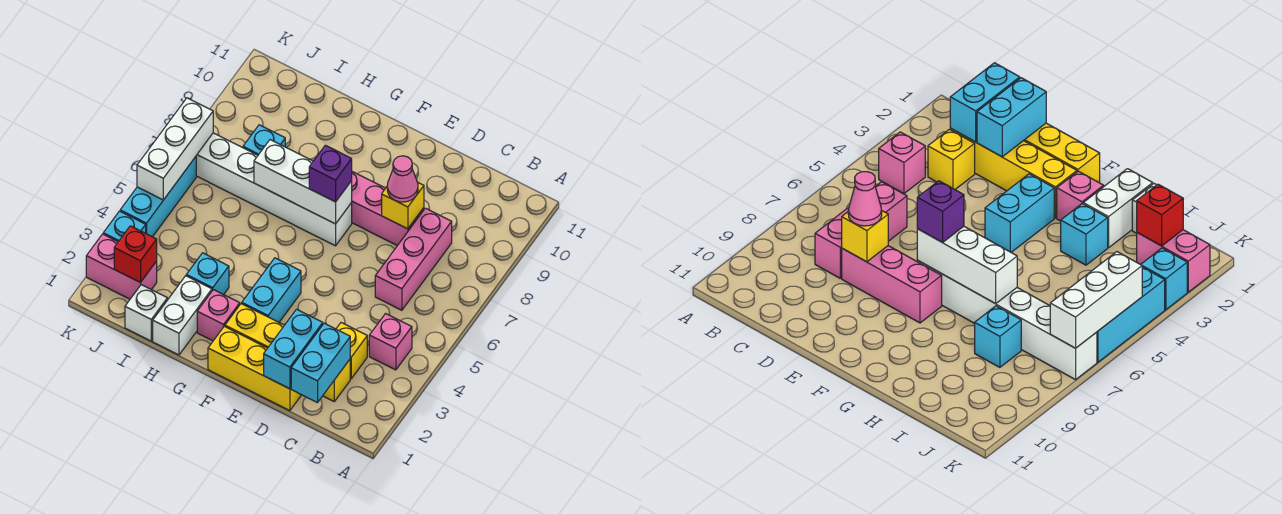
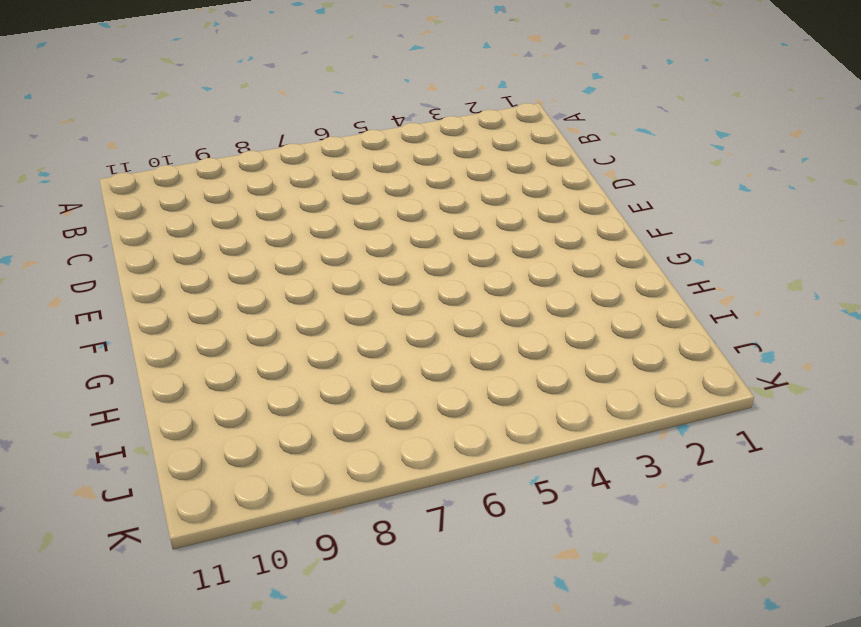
none -> pink 1x1 brick [369,314,412,370]
none -> yellow 1x4 brick [225,304,350,401]
none -> yellow 1x1 brick [336,323,367,379]

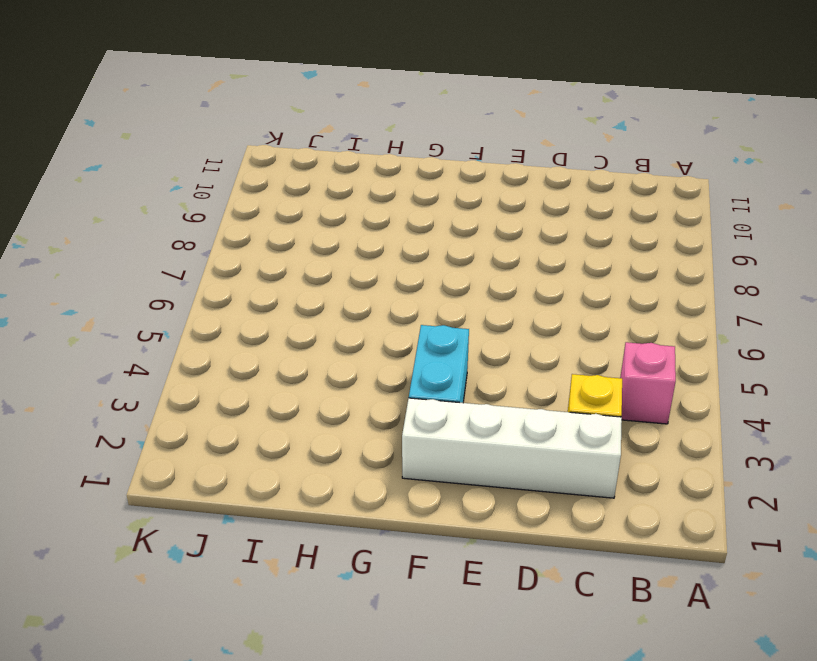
white 1x4 brick [402,398,622,498] -> yellow 1x4 brick [225,304,350,401]
none -> pink 1x3 brick [375,208,452,310]
none -> yellow 1x3 brick [208,326,301,411]
none -> pink 1x3 brick [352,172,424,246]

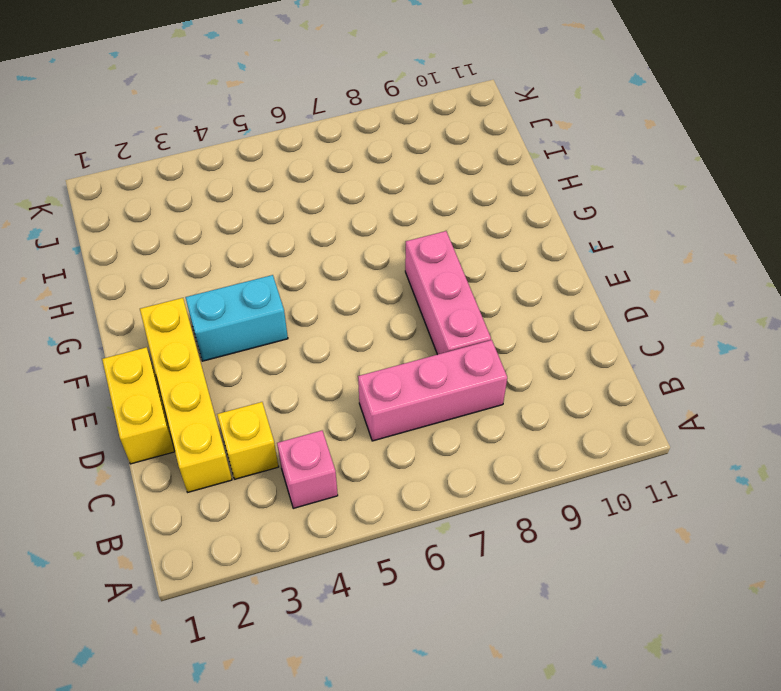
yellow 1x2 brick [102,347,175,464] -> yellow 1x3 brick [208,326,301,411]
none -> white 1x6 brick [196,133,352,246]
none -> pink 1x1 brick [197,290,240,341]
none -> white 1x2 brick [153,276,212,355]

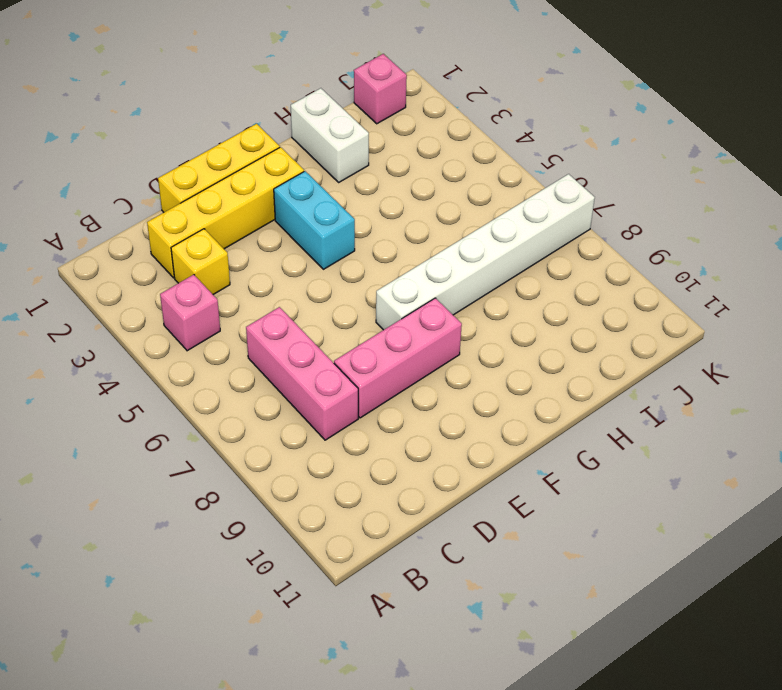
pink 1x1 brick [354,54,407,124] -> pink 1x1 brick moved to [197,290,240,341]
none -> cyan 1x1 brick [186,253,229,295]
none -> white 1x1 brick [125,285,167,341]
none -> cyan 1x1 brick [243,125,285,155]

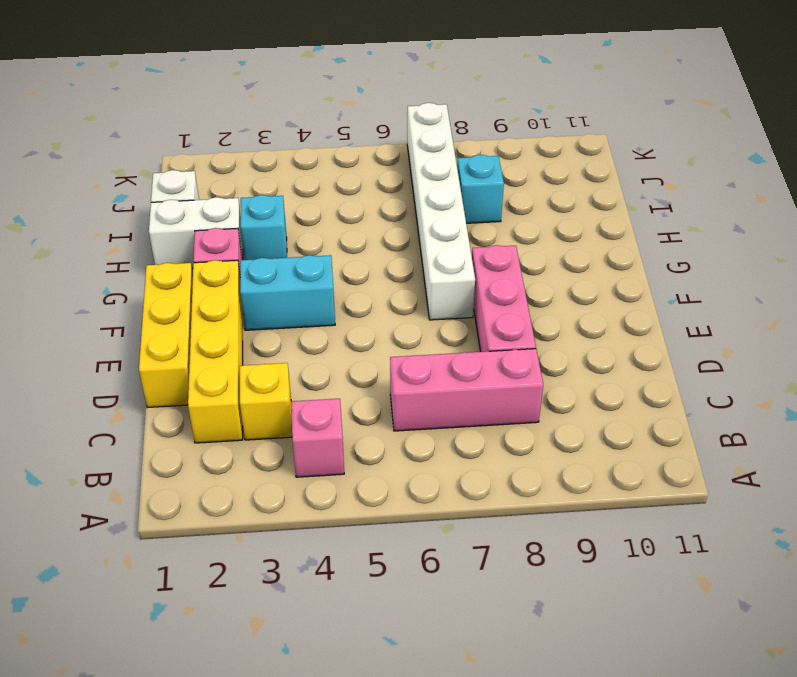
none -> pink 1x2 brick [86,234,157,299]
none -> cyan 1x1 brick [103,211,146,242]
none -> cyan 1x3 brick [120,157,196,237]

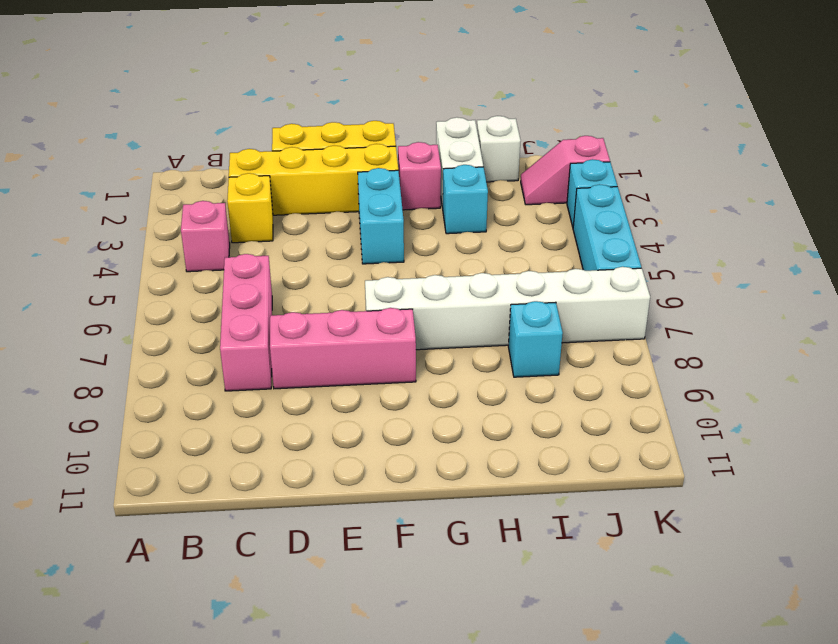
pink 1x2 slope [521,136,610,205] -> pink 1x2 brick [86,234,157,299]
none -> cyan 1x2 brick [291,323,350,403]
none -> cyan 1x2 brick [264,309,323,389]
none -> yellow 1x1 brick [382,183,424,229]

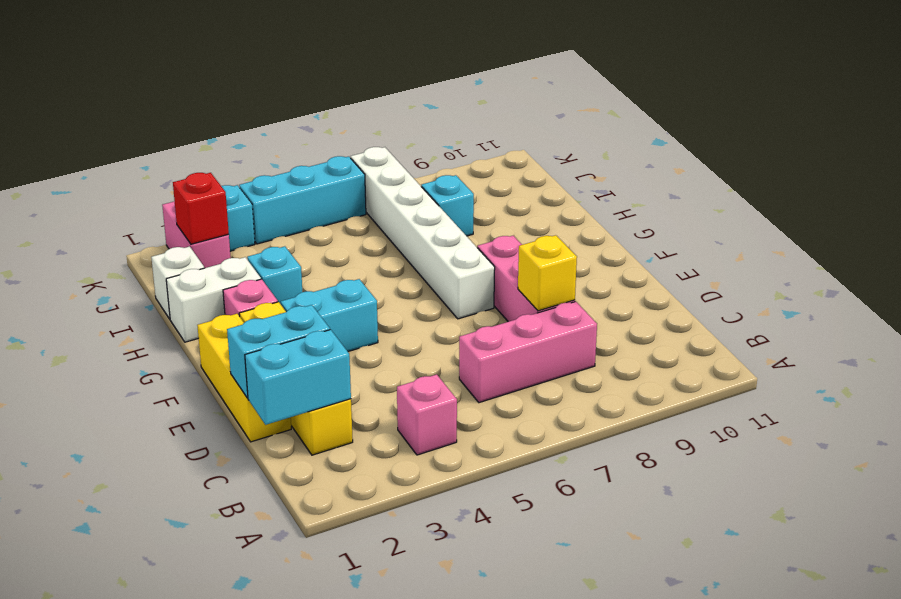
none -> yellow 1x1 brick [336,323,367,379]
none -> white 1x3 brick [254,140,352,224]
none -> white 1x3 brick [137,98,213,200]

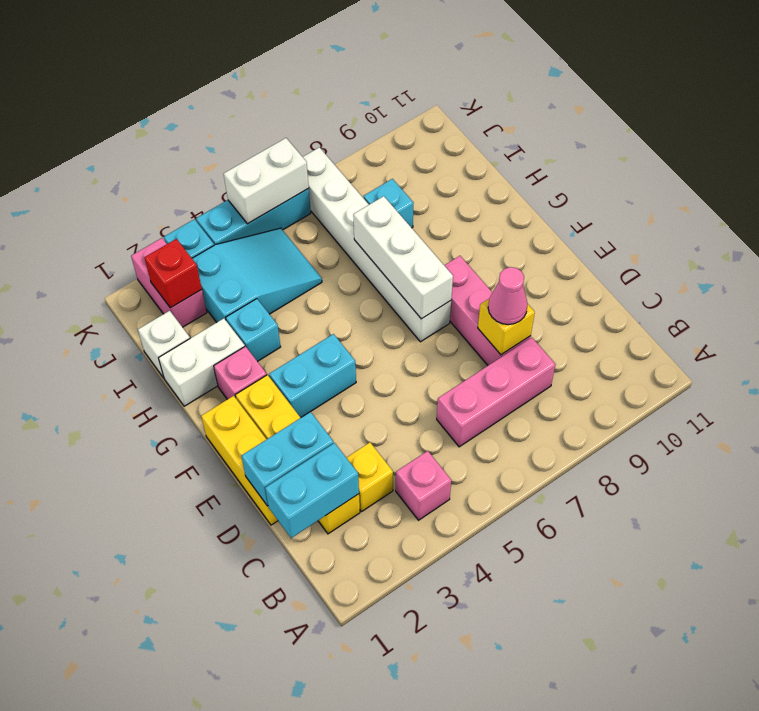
cyan 2x3 slope [192,228,322,322] -> none
white 1x2 brick [224,138,309,224] -> white 1x3 brick [137,98,213,200]
none -> purple 1x1 brick [309,145,352,202]

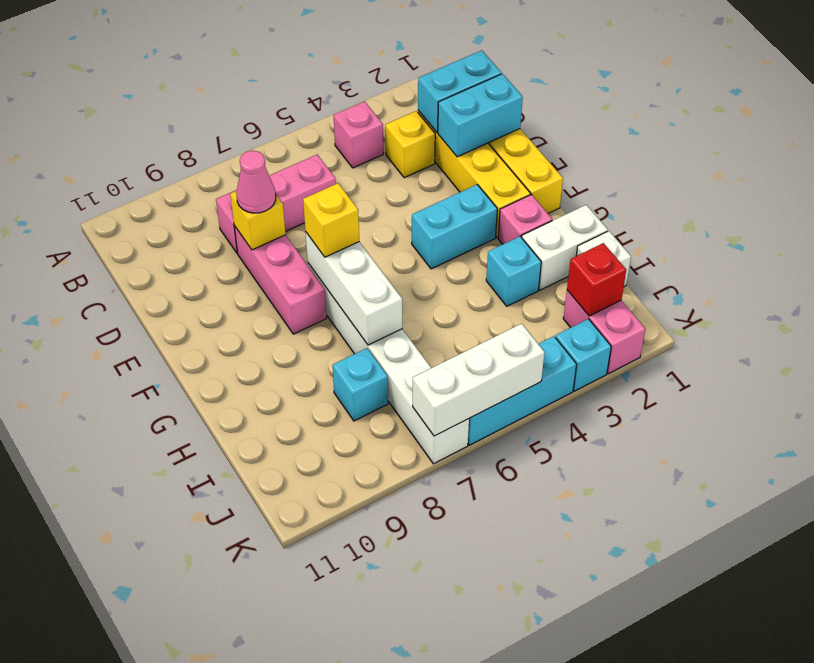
yellow 1x1 brick [303,183,359,257] -> purple 1x1 brick [309,145,352,202]

